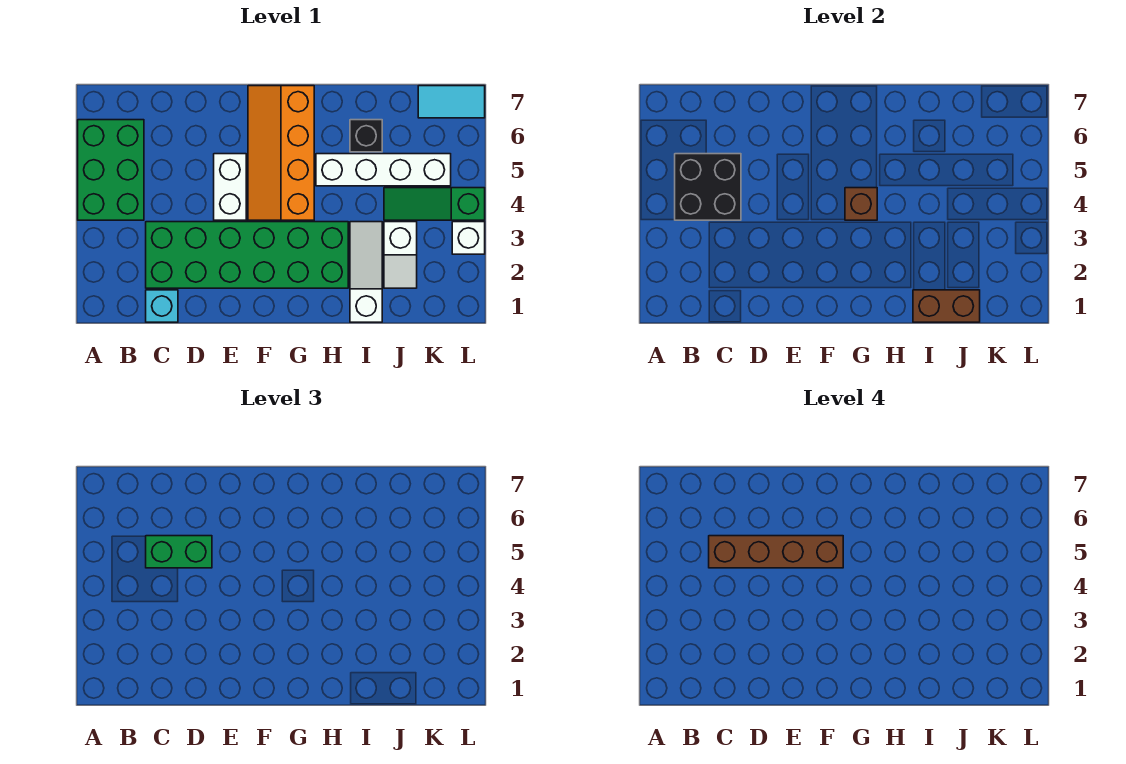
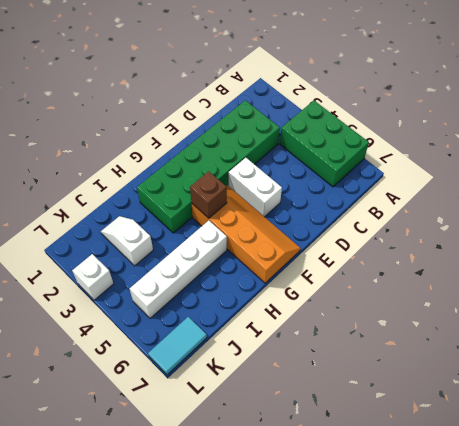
none -> cyan 1x1 brick [146,290,178,322]
none -> white 1x3 slope [350,222,382,322]
none -> black 1x1 brick [350,120,382,152]

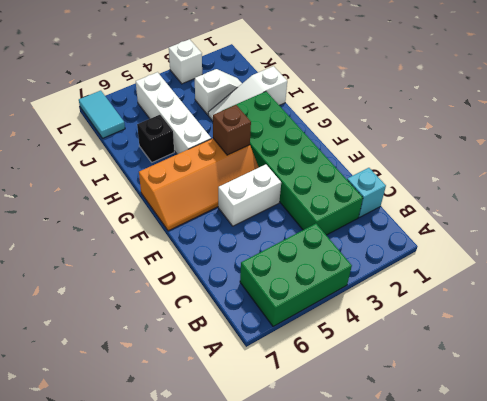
none -> green 1x3 slope [384,188,485,220]
none -> black 2x2 brick [675,154,741,220]
none -> brown 1x2 brick [913,290,980,322]

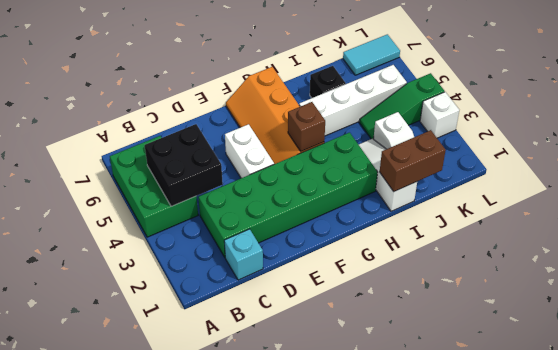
none -> green 1x2 brick [146,536,212,568]
none -> brown 1x4 brick [709,536,843,568]

